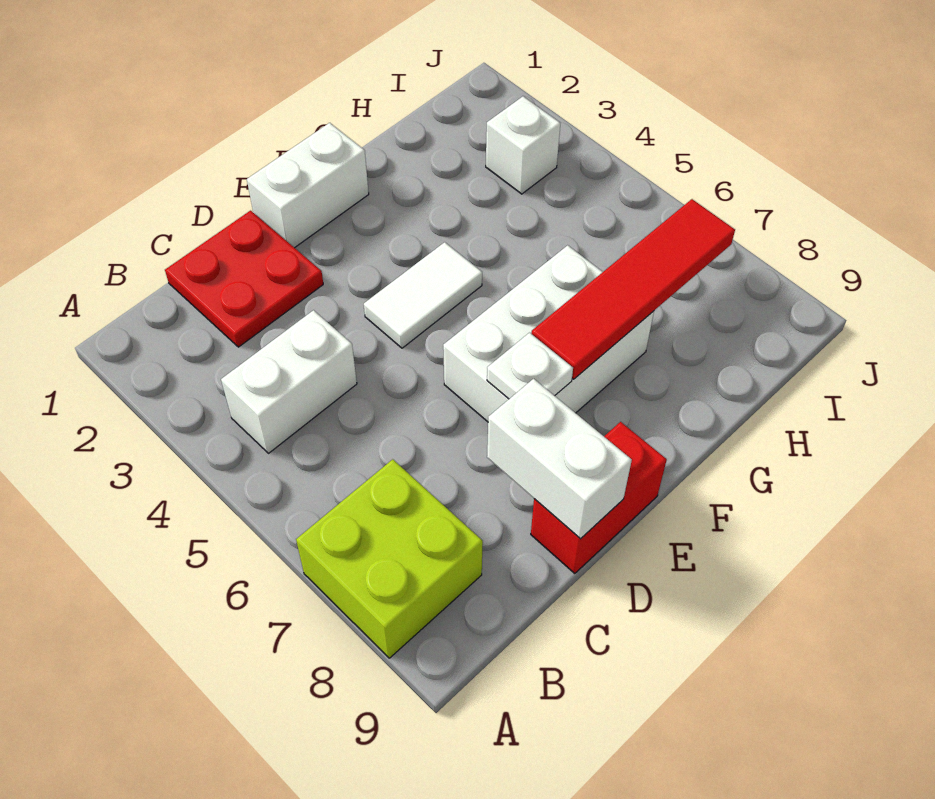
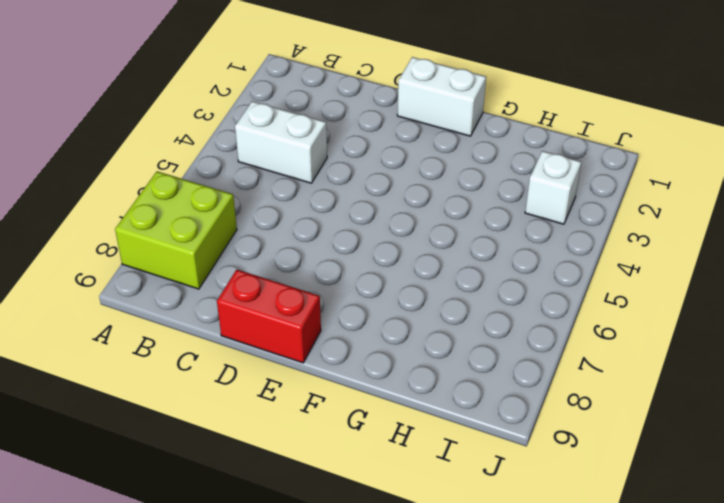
none -> red 2x2 plate [165,211,323,347]
none -> white 1x2 tile [364,242,482,348]

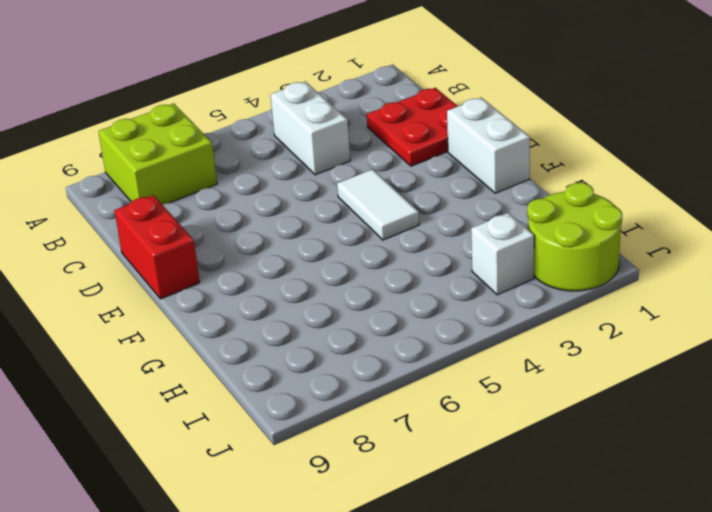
lime 2x2 round brick [527,183,622,291] -> none
none -> white 2x3 brick [443,245,654,422]
none -> white 1x2 brick [487,379,632,539]

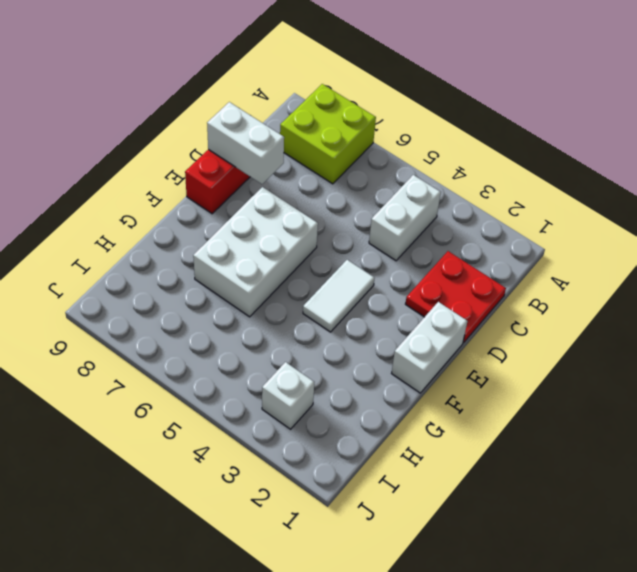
none -> white 1x1 plate [487,333,573,399]
none -> red 1x4 tile [531,199,735,379]

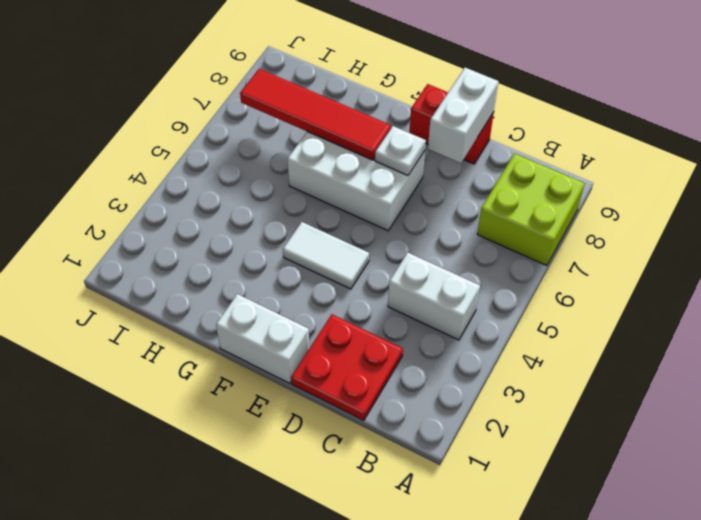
none -> white 1x1 brick [486,96,560,194]

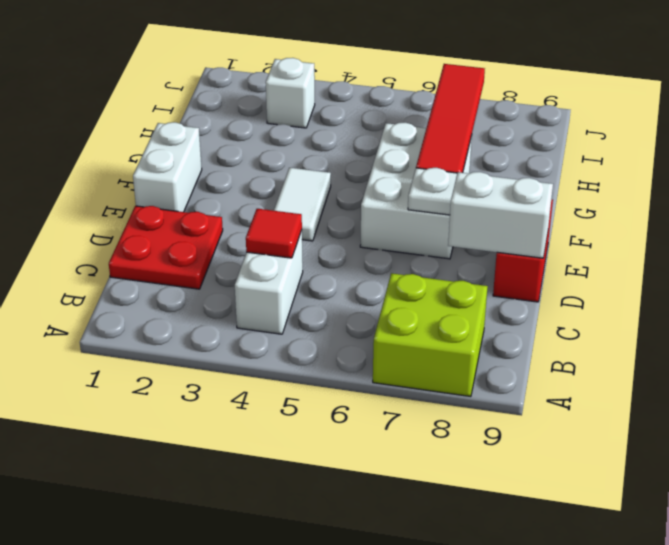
red 1x1 tile [246,209,302,258] -> none

